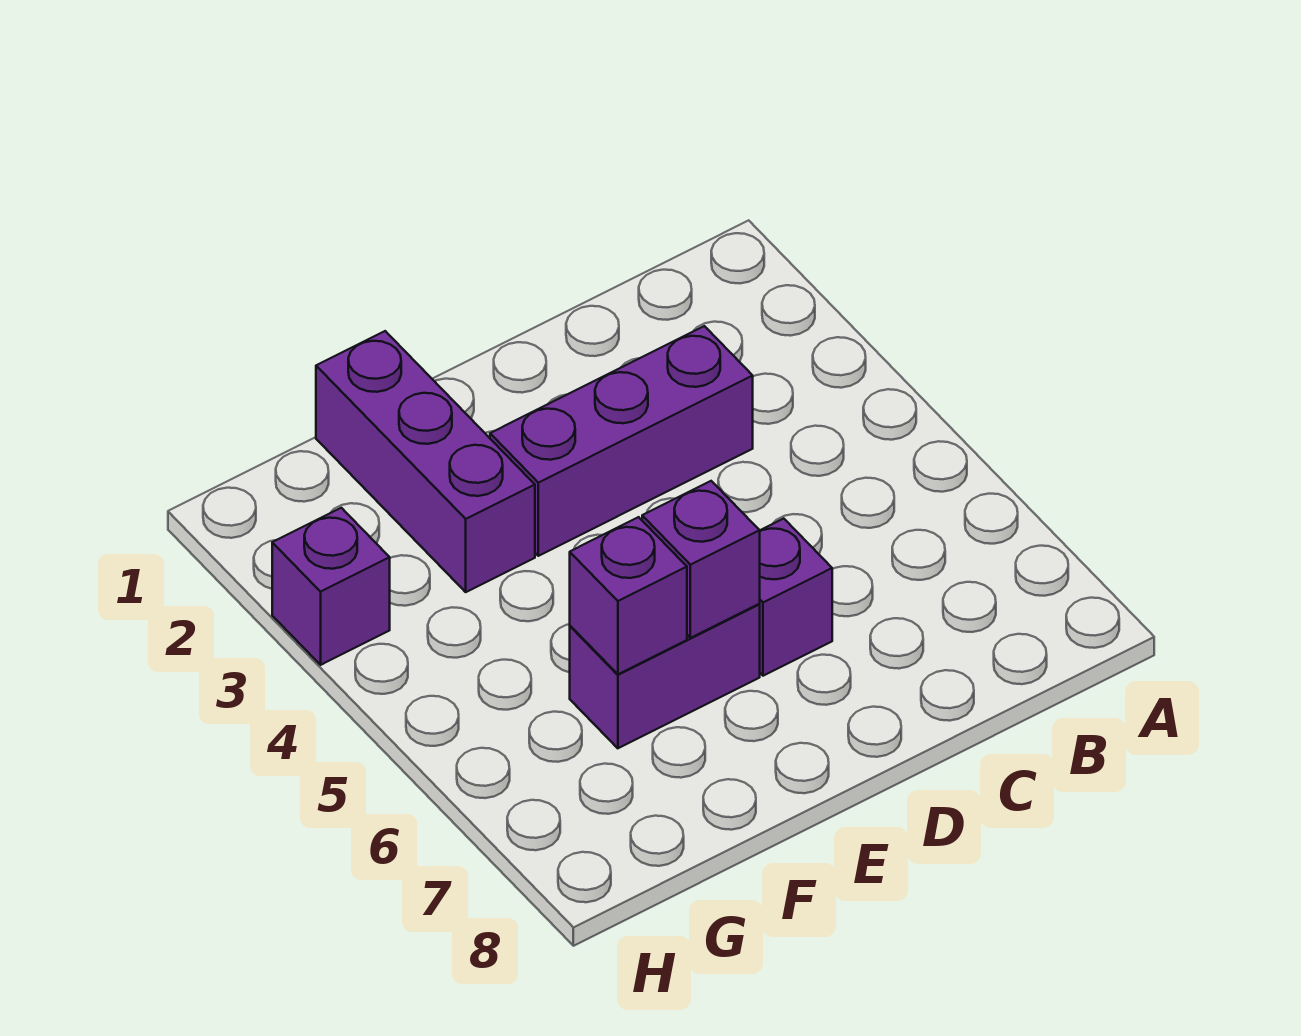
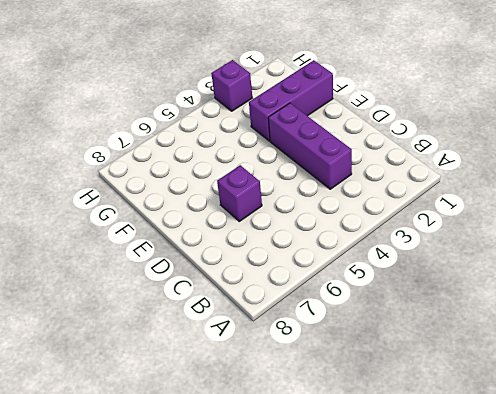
none -> purple 1x2 brick [570,604,760,748]
none -> purple 1x1 brick [642,481,760,638]

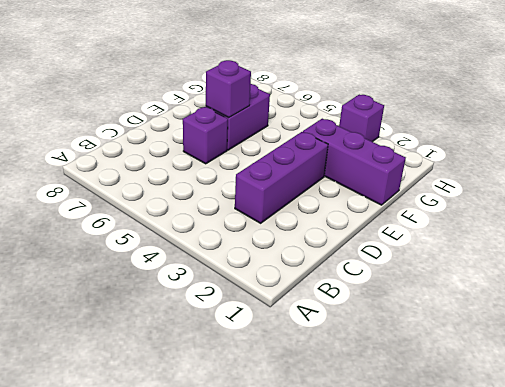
none -> purple 1x1 brick [570,517,687,674]

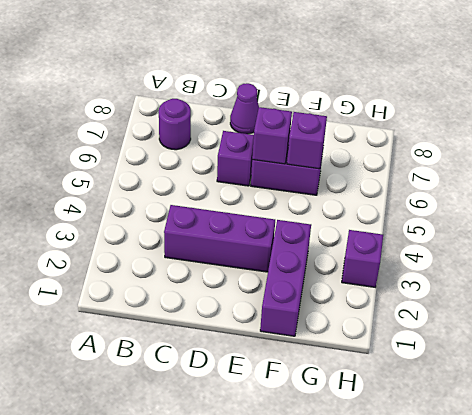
purple 1x1 round brick [159,99,191,150] -> none
purple 1x1 cone [230,83,259,134] -> none

